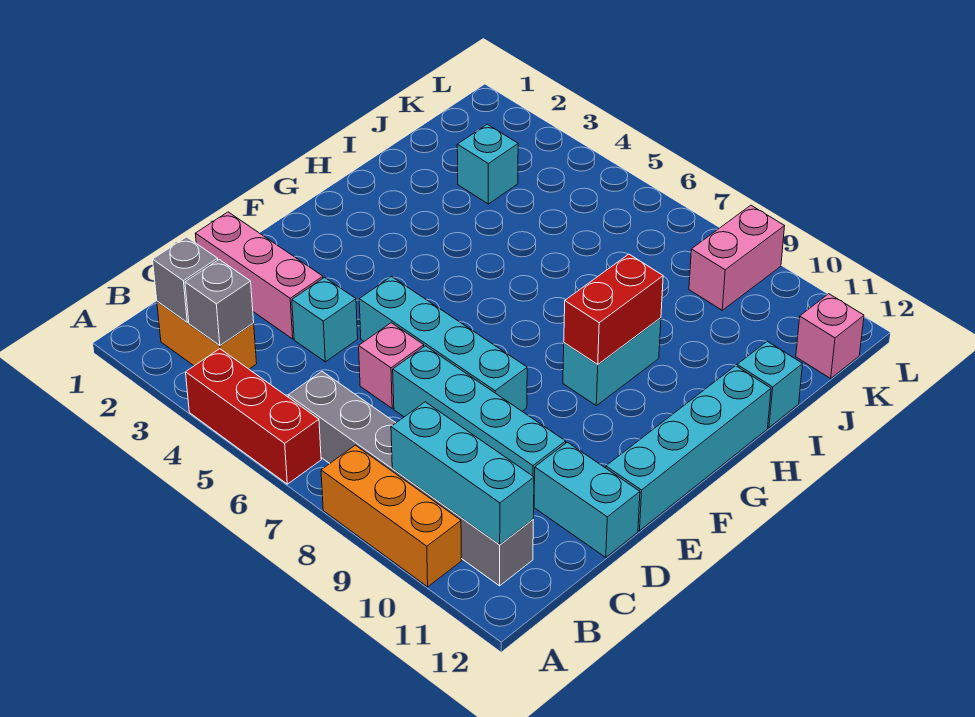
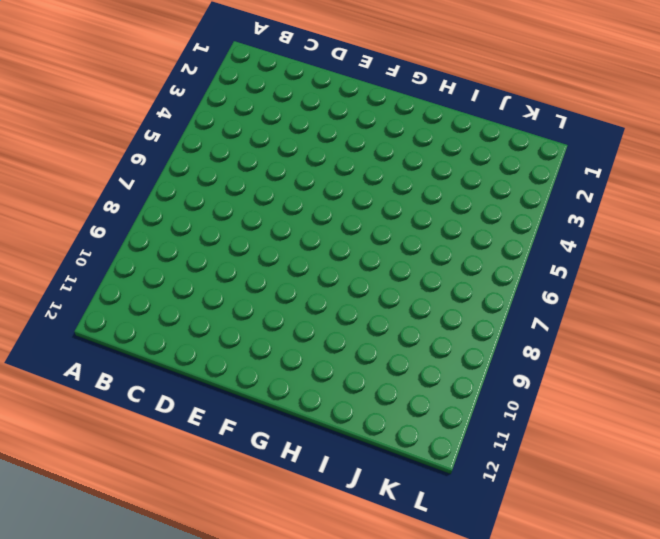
none -> red 1x3 brick [186,349,321,484]
none -> orange 1x3 brick [321,445,461,587]
none -> orange 1x2 brick [157,302,257,369]

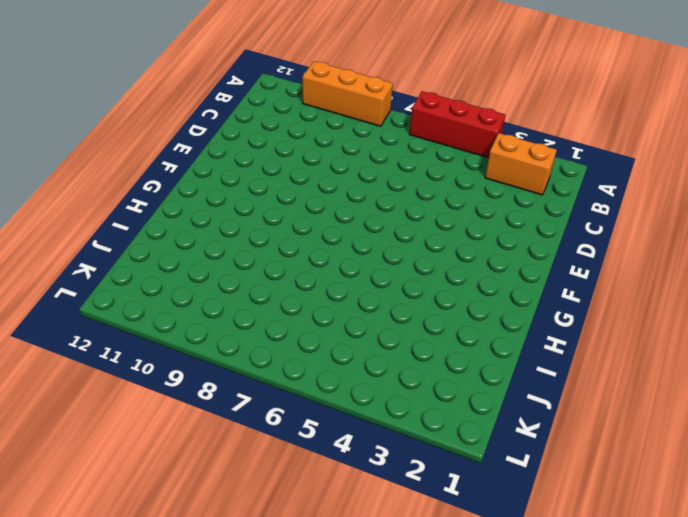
none -> grey 1x6 brick [288,372,533,586]
none -> pink 1x3 brick [195,212,323,339]
none -> cyan 1x1 brick [292,278,358,362]

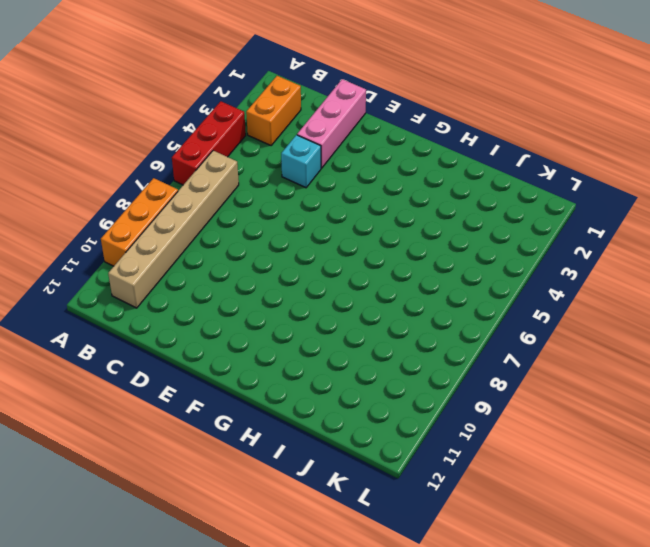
tan 1x6 brick [108,151,239,308] -> grey 1x6 brick [288,372,533,586]
none -> pink 1x1 brick [359,323,424,408]
none -> cyan 1x4 brick [393,346,566,484]
none -> cyan 1x2 brick [534,442,640,558]

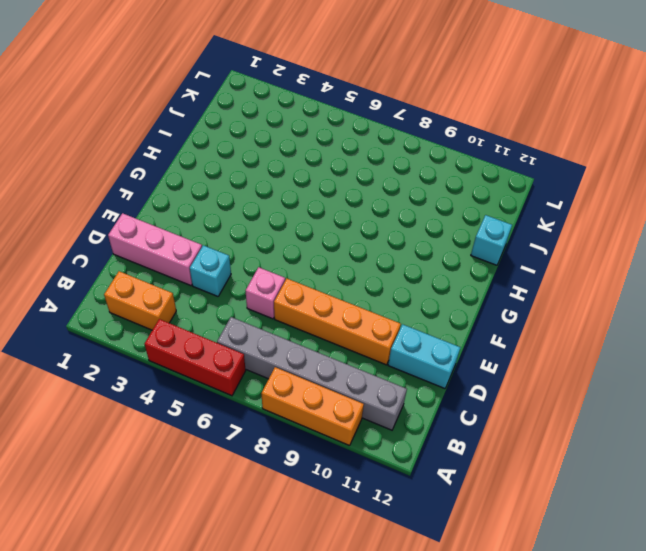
orange 1x4 brick [274,279,401,365] -> cyan 1x4 brick [393,346,566,484]
none -> cyan 1x4 brick [359,277,527,411]
none -> cyan 1x4 brick [606,366,771,531]
none -> cyan 1x2 brick [563,318,661,406]

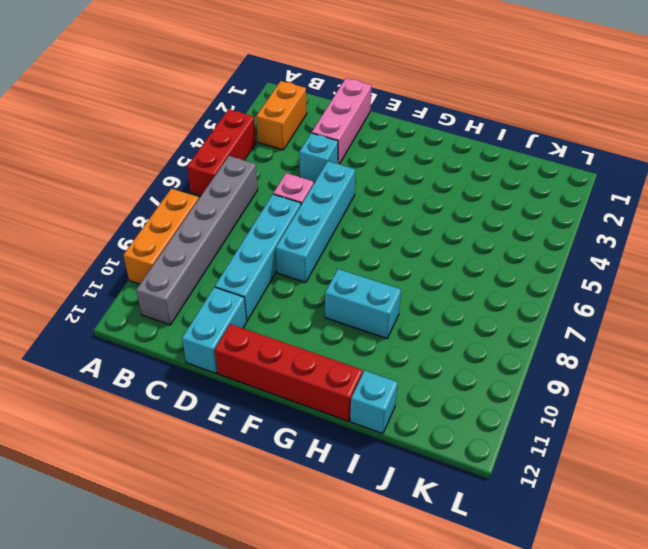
red 1x4 brick [215,324,363,421] -> cyan 1x4 brick [606,366,771,531]
none -> cyan 1x1 brick [457,124,518,204]
none -> pink 1x2 brick [689,205,785,310]
none -> pink 1x1 brick [796,294,864,378]

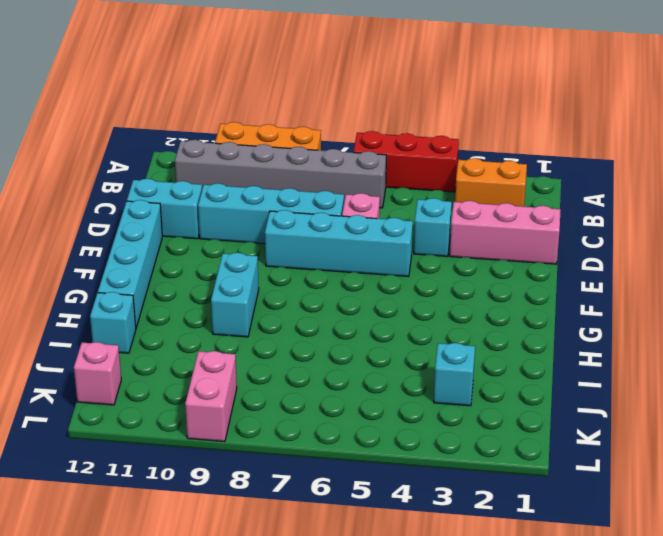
none -> grey 1x1 brick [153,237,218,322]
none -> grey 1x1 brick [185,260,254,346]
none -> cyan 1x3 brick [391,402,534,545]

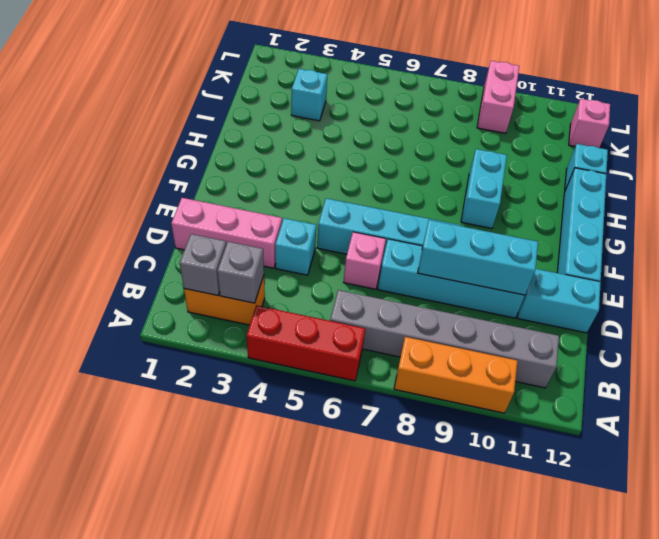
cyan 1x3 brick [418,220,538,295] -> cyan 1x3 brick moved to [391,402,534,545]
none -> red 1x2 brick [564,254,663,365]

